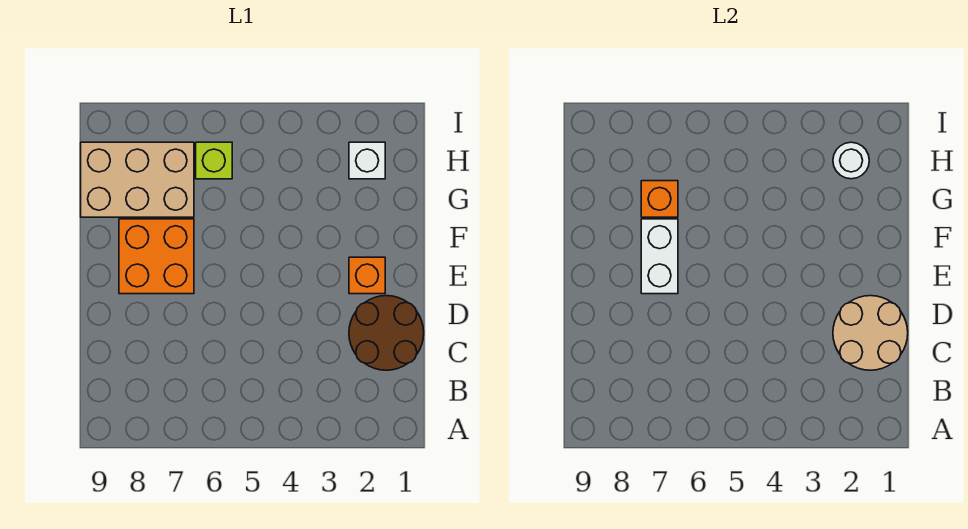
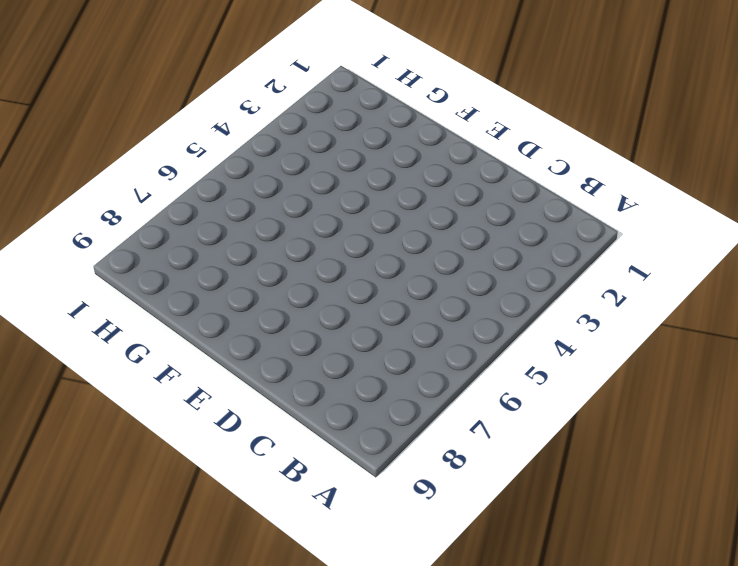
none -> brown 2x2 round brick [349,296,424,370]
none -> orange 1x1 brick [349,257,385,294]

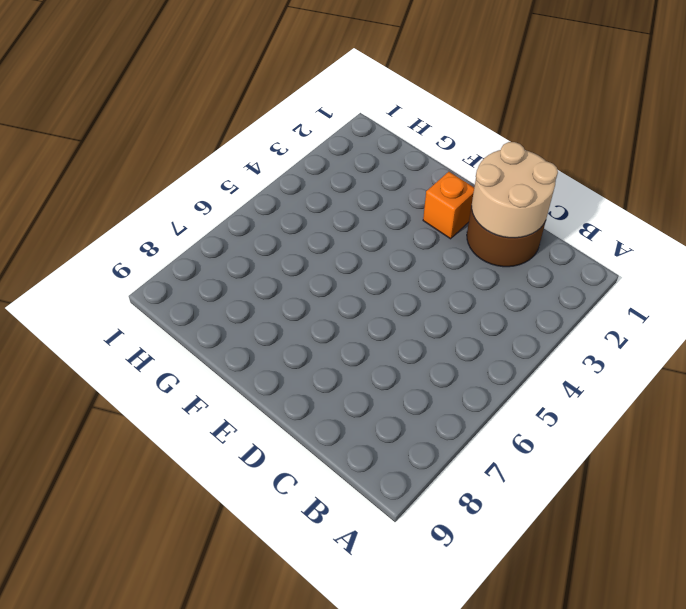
none -> orange 2x2 brick [119,219,194,294]
none -> tan 2x3 brick [81,142,194,217]

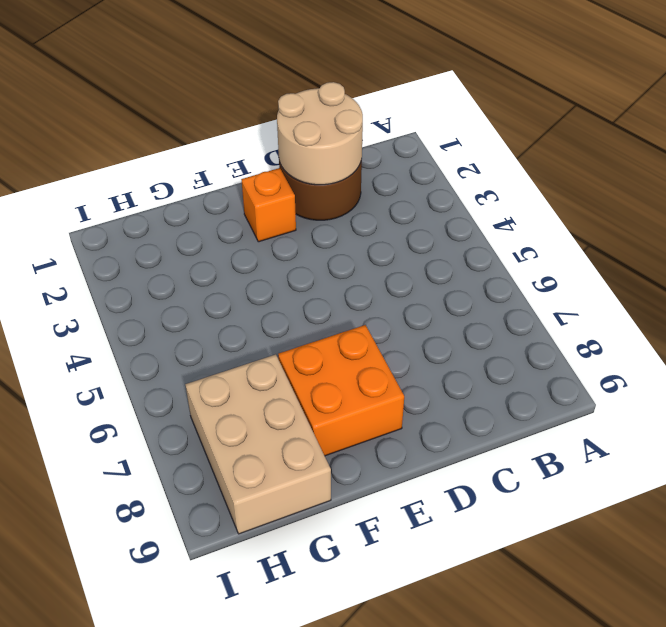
none -> white 1x1 brick [349,142,385,179]
none -> lime 1x1 brick [196,142,232,179]

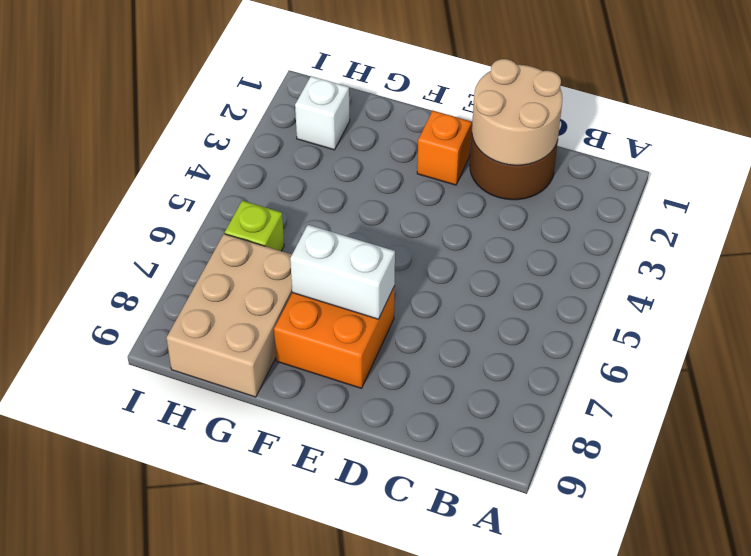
none -> orange 1x1 brick [641,181,678,217]
none -> white 1x1 round brick [833,142,869,179]

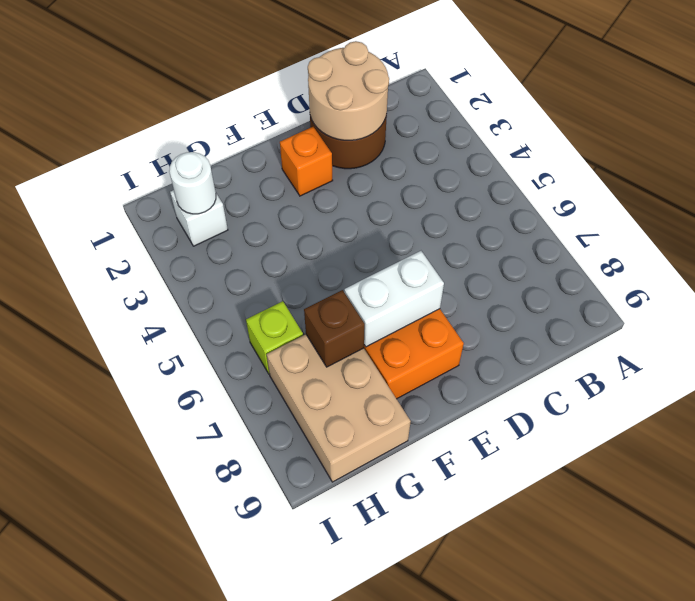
brown 1x1 brick [304,290,365,367] -> orange 1x1 brick [641,181,678,217]

